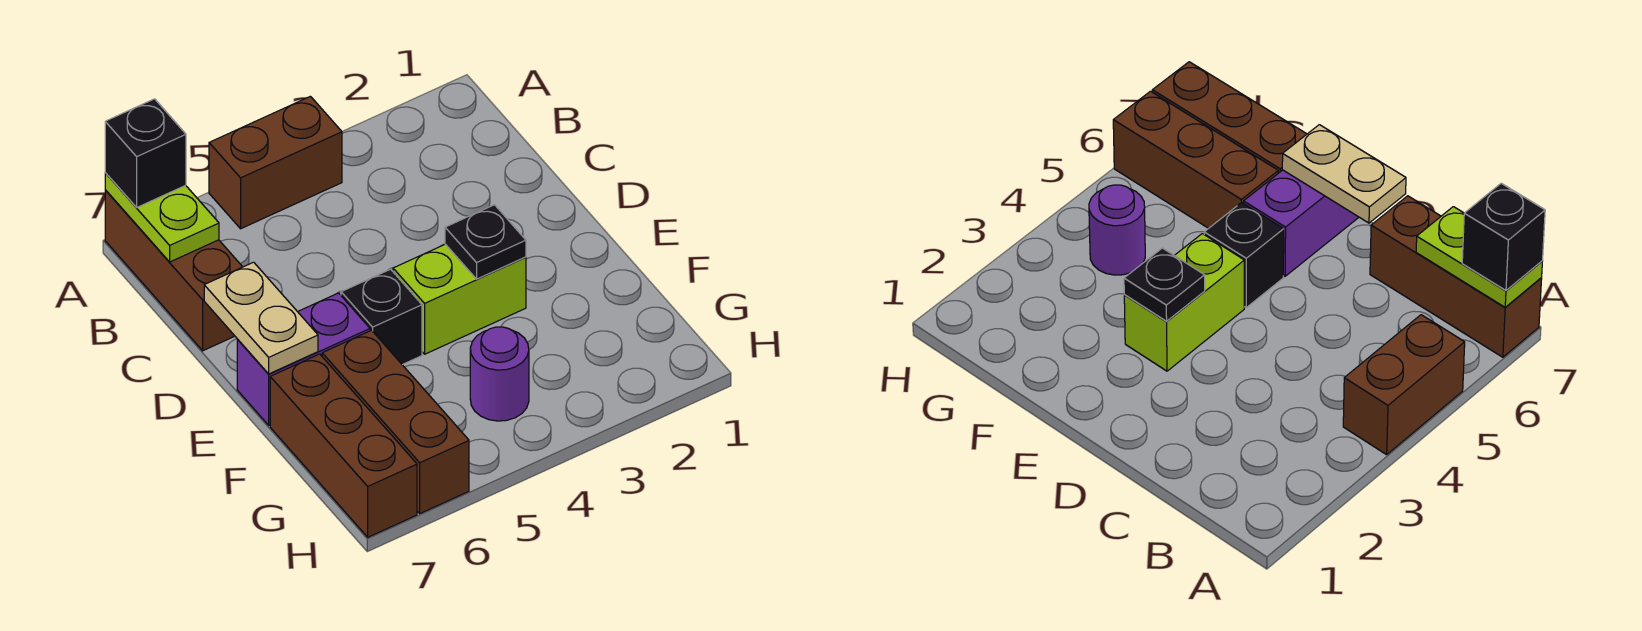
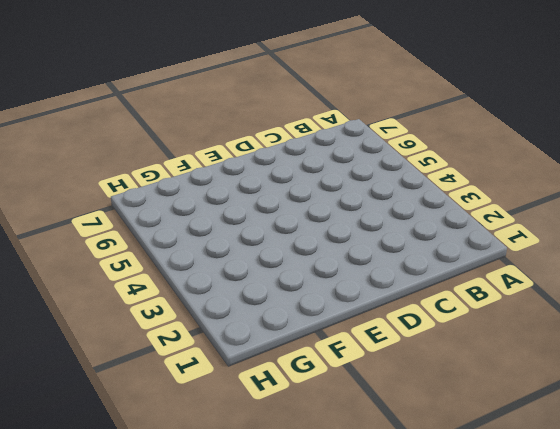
none -> brown 1x2 brick [209,96,342,229]
none -> brown 1x3 brick [105,190,242,351]
none -> lime 1x2 brick [393,244,526,354]

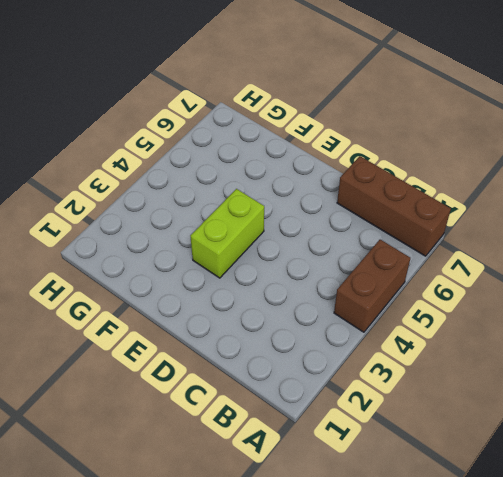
none -> black 1x1 brick [341,269,422,365]
none -> purple 1x2 brick [237,293,370,425]
none -> brown 1x3 brick [322,330,469,513]

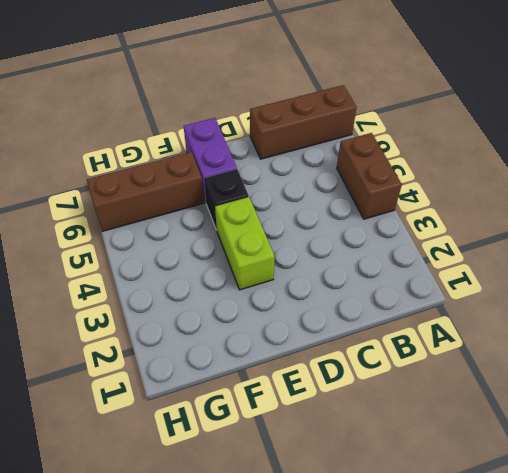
none -> brown 1x3 brick [270,354,417,537]
none -> purple 1x1 round brick [470,327,529,421]
none -> lime 1x2 plate [105,173,219,262]

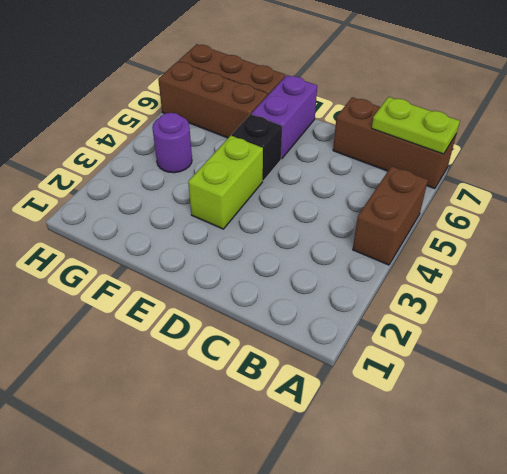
none -> tan 1x2 plate [204,262,318,374]
none -> black 1x1 plate [445,205,526,279]
none -> black 1x1 brick [105,99,186,208]

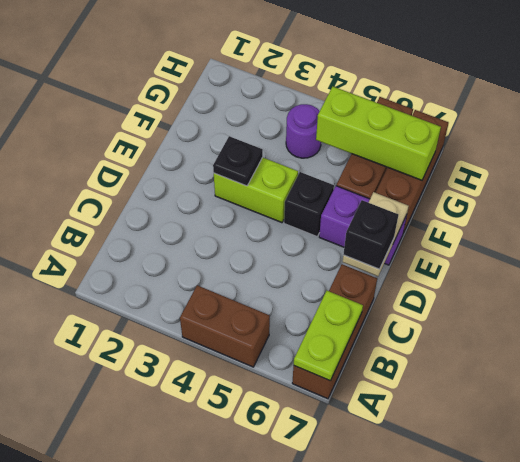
black 1x1 brick [343,200,398,269] -> black 1x1 brick moved to [105,99,186,208]
lime 1x3 brick [316,87,441,180] -> none

